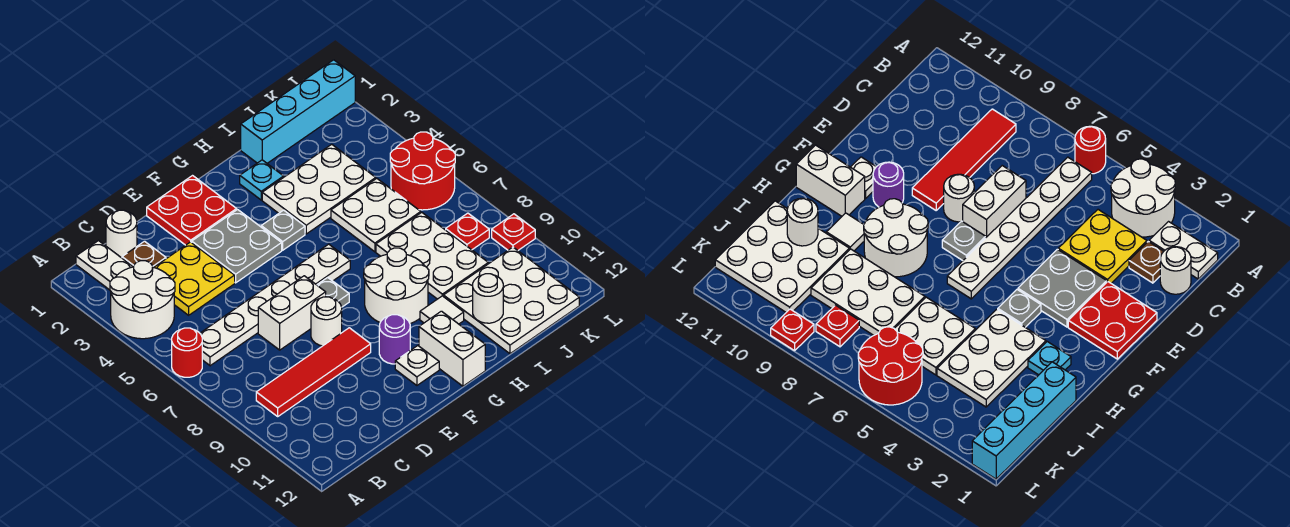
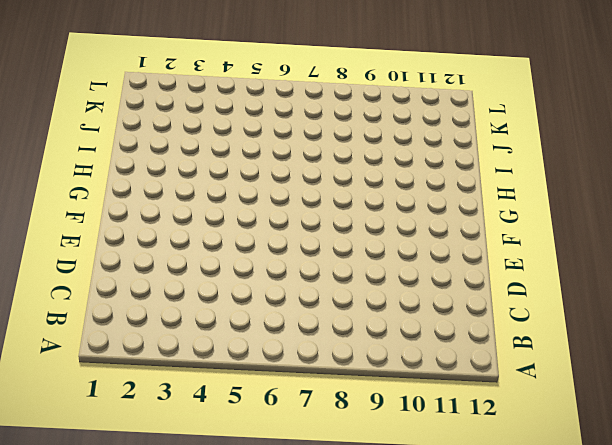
none -> white 2x2 round brick [110,261,175,339]
none -> red 1x1 round brick [172,328,202,377]
none -> white 1x2 plate [76,241,133,290]

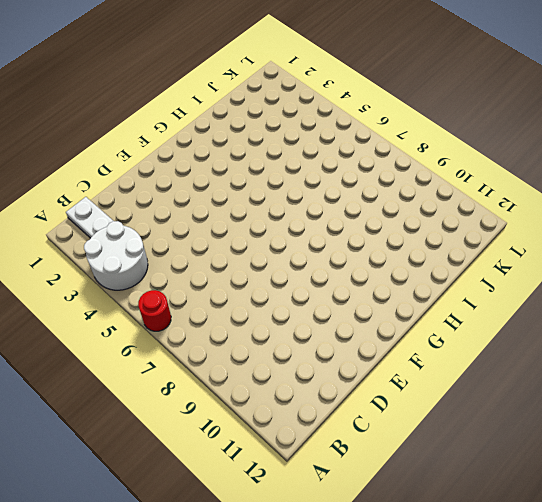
none -> white 1x6 plate [200,244,350,366]
none -> red 1x4 tile [256,328,371,416]
none -> white 1x1 round brick [106,210,137,258]

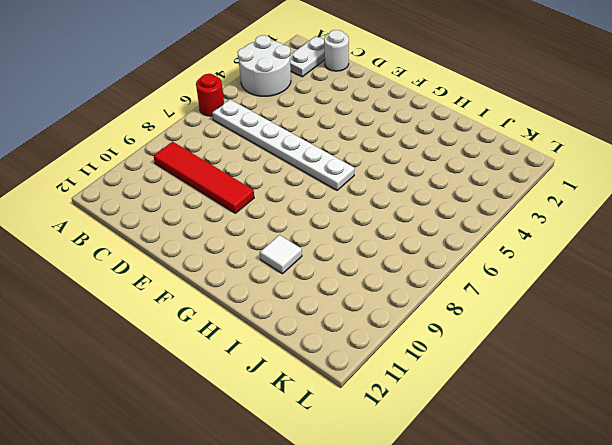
none -> brown 1x1 plate [122,241,166,267]
none -> yellow 2x2 plate [154,242,235,315]
none -> white 1x2 brick [258,276,326,350]

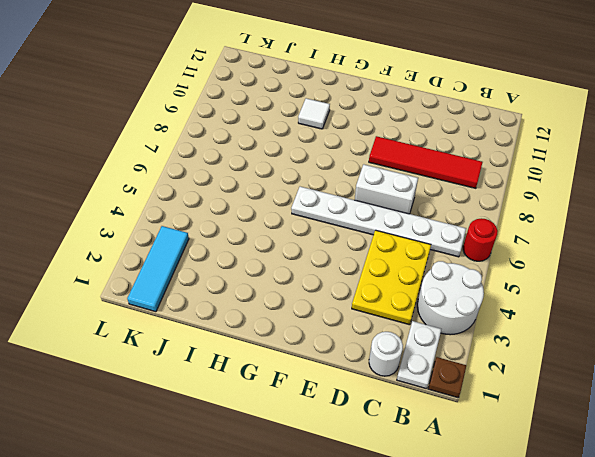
brown 1x1 plate [428,357,466,398] -> brown 1x1 plate moved to [122,241,166,267]
yellow 2x3 plate [352,230,431,325] -> yellow 2x2 plate [154,242,235,315]
cyan 1x3 tile [127,226,189,312] -> cyan 1x4 brick [241,60,355,163]
none -> red 2x2 plate [147,176,237,245]
none -> grey 2x2 plate [192,210,282,283]
none -> white 1x1 round brick [311,297,342,346]

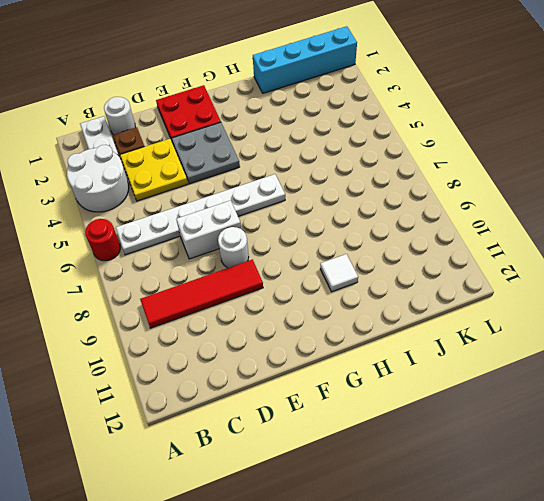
none -> grey 1x1 plate [317,278,349,307]
none -> purple 1x1 round brick [379,315,410,364]
none -> white 1x1 plate [395,346,439,385]

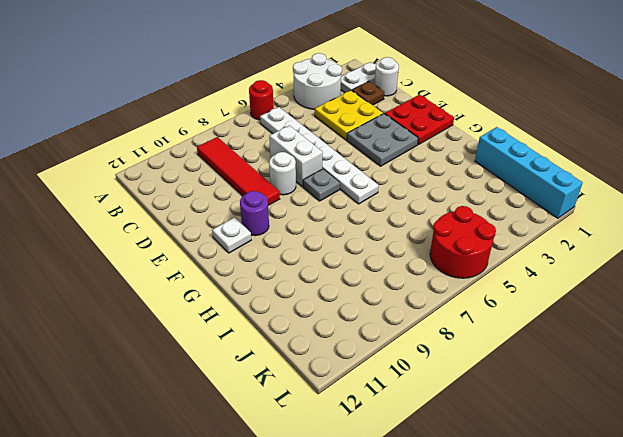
none -> grey 1x1 plate [261,210,305,250]
none -> white 2x2 round brick [364,248,429,324]
none -> white 1x2 brick [419,311,485,386]

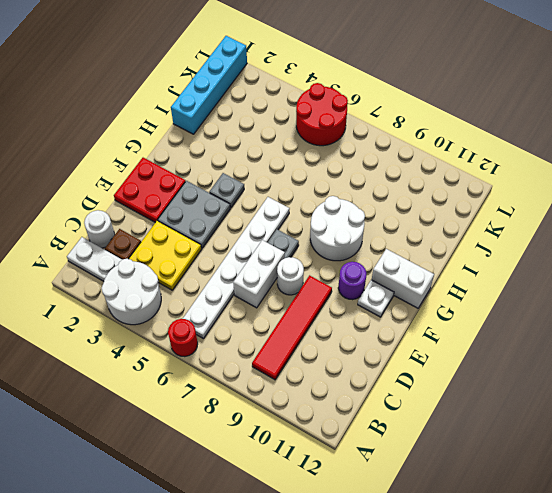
none -> cyan 1x1 plate [240,160,284,200]
none -> white 2x3 plate [262,144,376,234]
none -> white 1x1 tile [420,296,464,324]

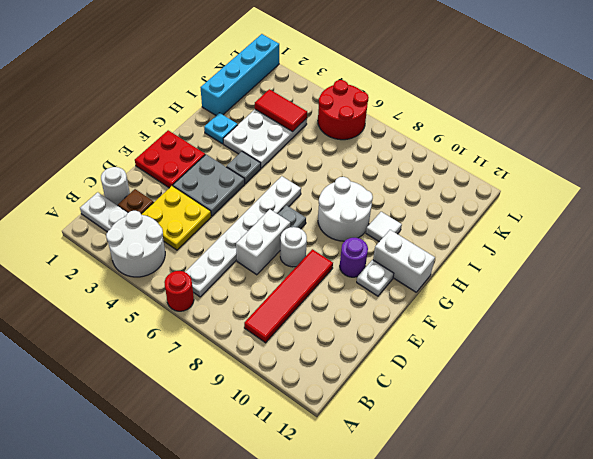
red 1x2 tile [255,89,307,132] -> none
none -> white 2x2 plate [331,178,421,252]
none -> white 2x3 plate [376,212,488,299]
none -> white 3x3 plate [443,247,579,354]

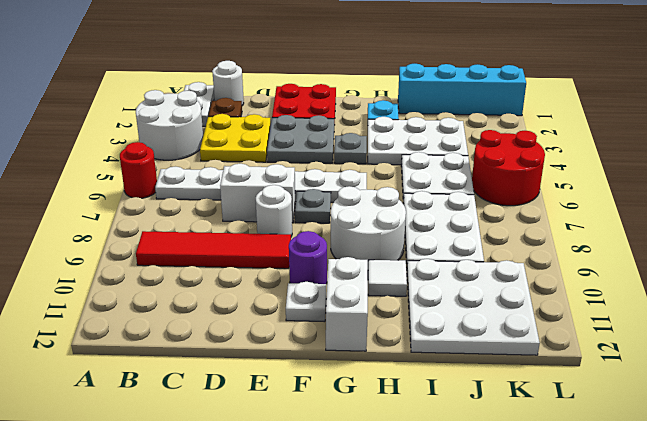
none -> red 1x1 plate [446,213,489,250]
none -> red 1x1 plate [492,214,535,250]
none -> white 1x1 round brick [473,274,503,323]

